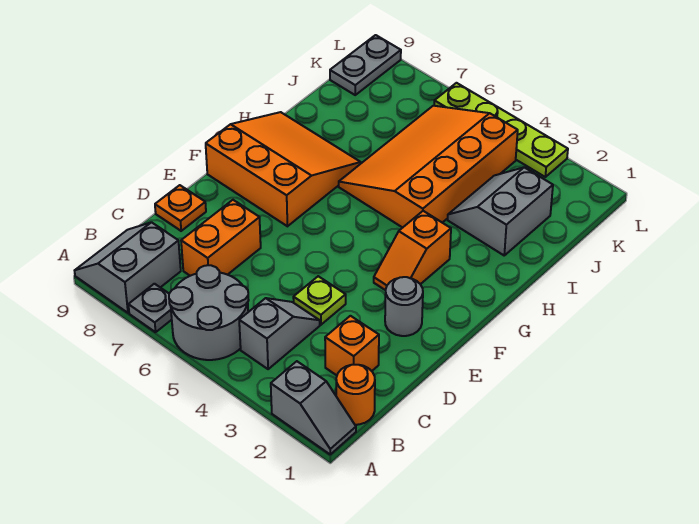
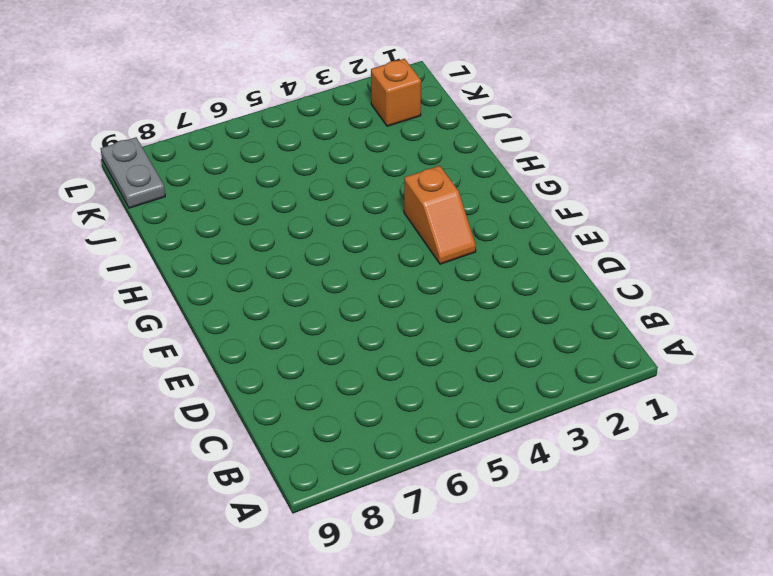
orange 1x1 brick [371,59,421,126] -> orange 1x1 brick moved to [325,316,379,375]
none -> grey 1x2 slope [271,361,356,454]
none -> grey 2x2 round brick [169,265,249,360]
none -> grey 1x1 plate [128,284,172,332]

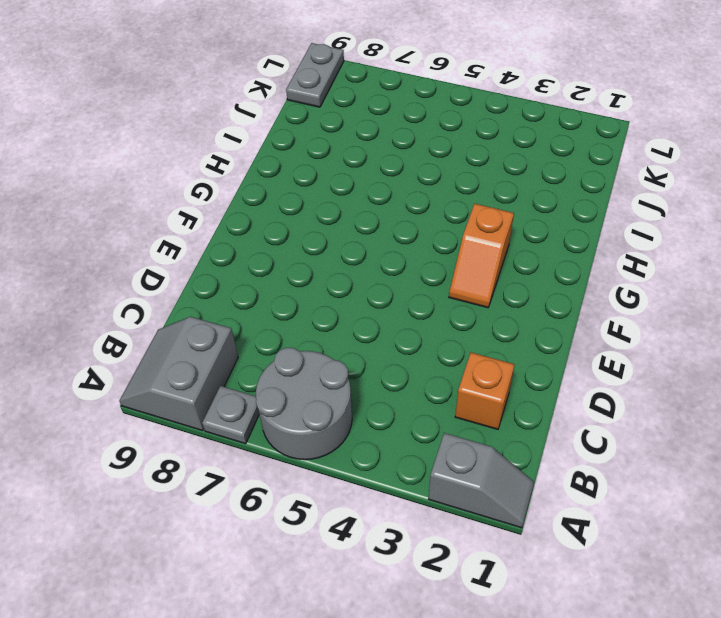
none -> orange 1x1 round brick [336,365,375,425]
none -> grey 1x2 slope [239,298,320,369]
none -> orange 1x2 brick [181,200,261,276]

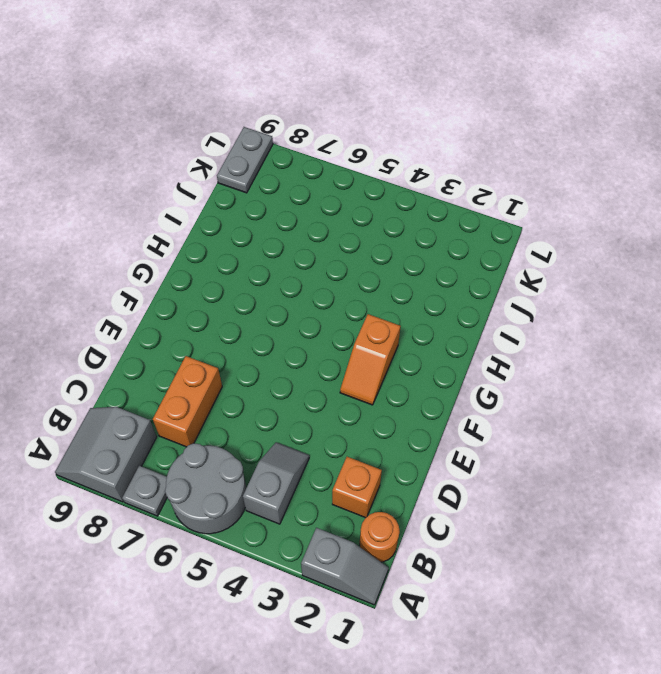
none -> lime 1x1 plate [293,276,346,325]
none -> orange 1x1 plate [155,185,206,231]
none -> grey 1x1 round brick [385,277,423,336]

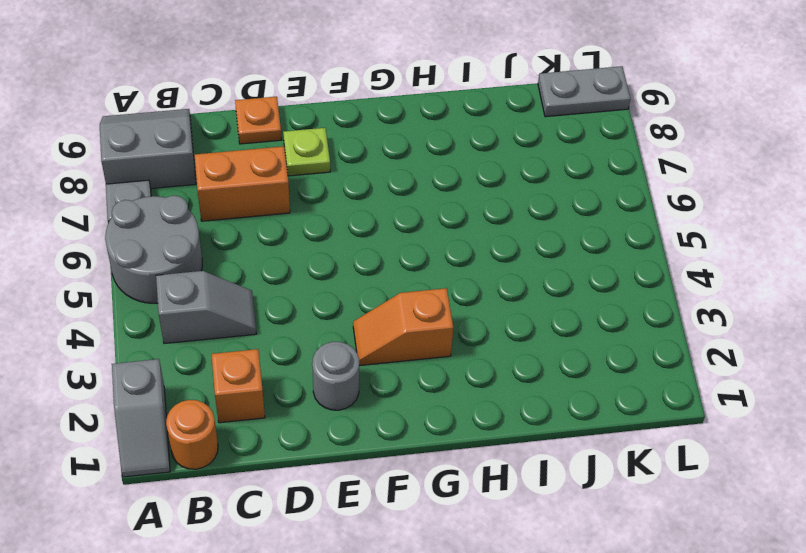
lime 1x1 plate [283,128,330,176] -> lime 1x1 plate moved to [293,276,346,325]
none -> orange 3x3 slope [206,112,361,226]
none -> orange 3x4 slope [339,106,518,228]
none -> grey 2x2 slope [448,167,553,255]

